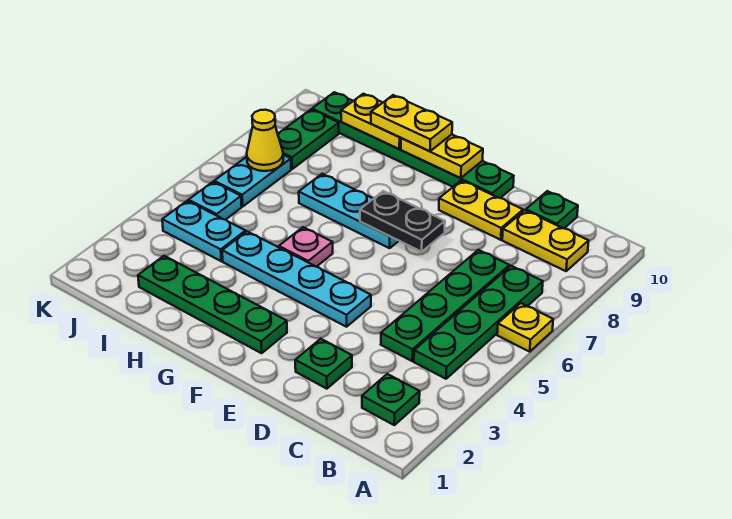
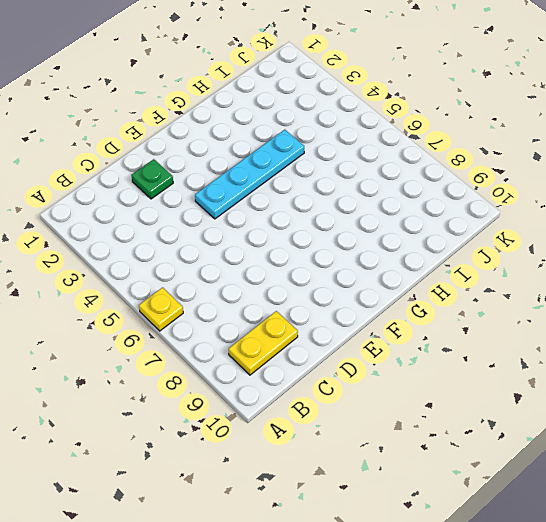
none -> green 1x1 plate [362,374,420,425]
none -> green 1x4 plate [414,266,543,379]
none -> green 1x4 plate [381,250,510,361]

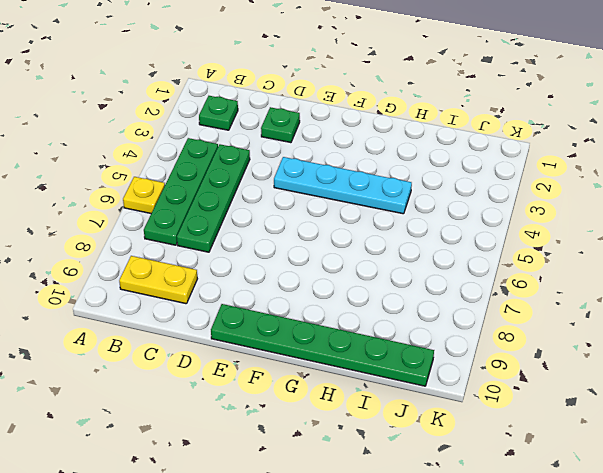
none -> green 1x1 plate [526,191,578,228]
none -> yellow 1x2 plate [439,180,523,240]
none -> green 1x4 plate [138,256,287,353]

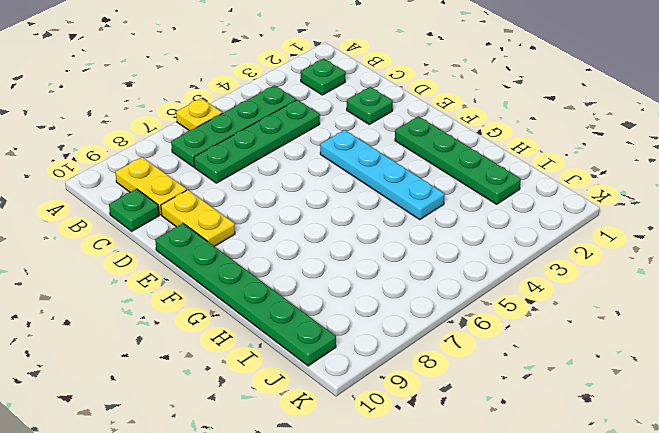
none -> cyan 1x3 plate [299,174,399,248]
none -> pink 1x1 plate [279,227,333,267]
none -> cyan 1x2 plate [162,201,246,261]

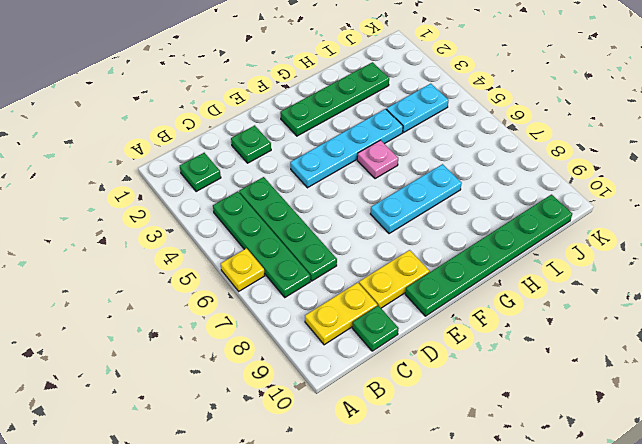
none -> cyan 1x1 plate [189,182,242,220]
none -> cyan 1x2 plate [214,155,291,206]
none -> green 1x2 plate [278,110,339,169]

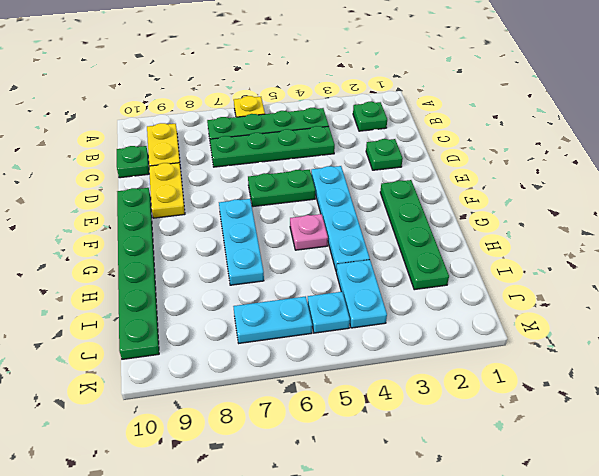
green 1x2 plate [248,170,315,207] -> green 1x2 plate moved to [278,110,339,169]
none -> black 1x2 plate [360,191,445,252]
none -> yellow 1x2 plate [401,135,483,178]
none -> yellow 1x2 plate [341,94,401,149]

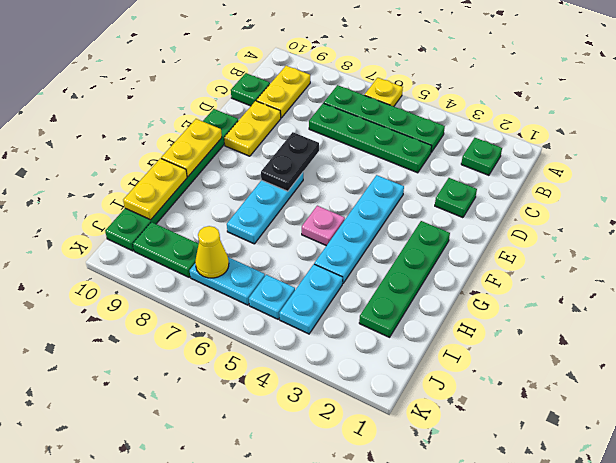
none -> yellow 1x2 plate [371,95,452,151]

